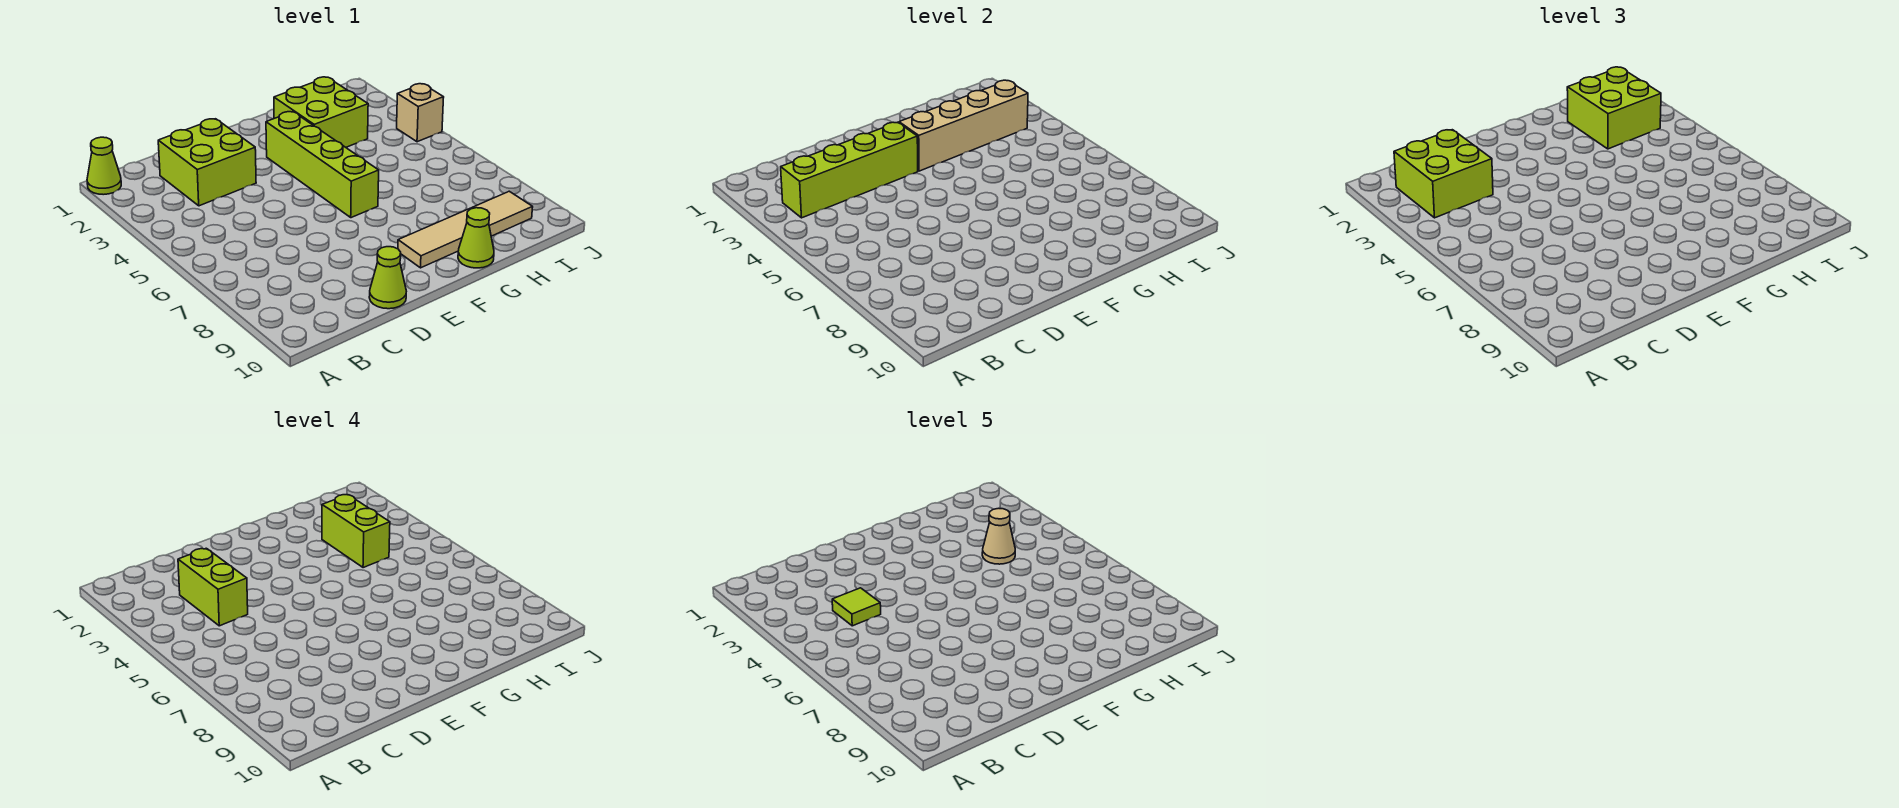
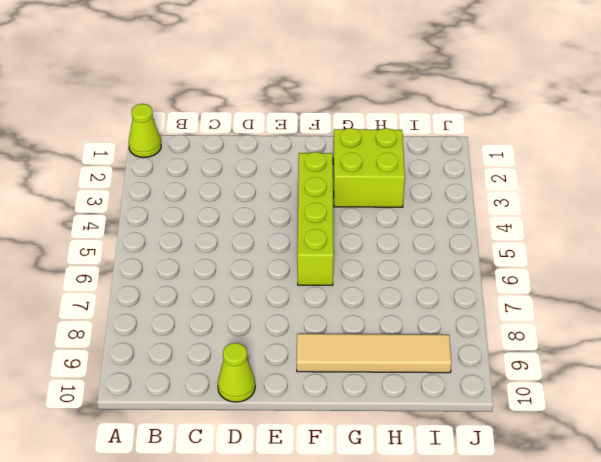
none -> lime 2x2 brick [158,119,256,206]
none -> lime 1x1 cone [458,208,494,268]
none -> tan 1x1 brick [397,84,444,142]

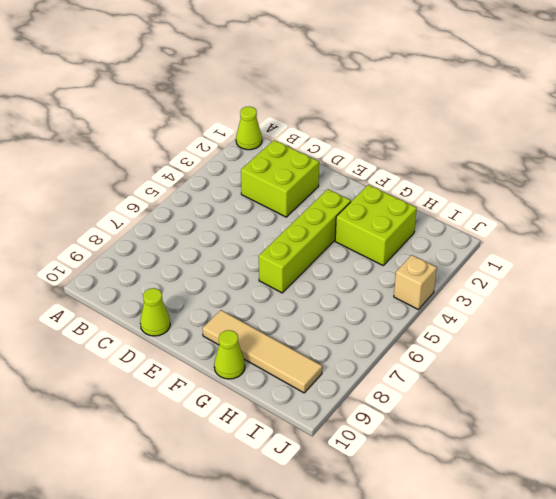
none -> lime 1x4 brick [781,122,918,218]
none -> tan 1x4 brick [899,80,1028,171]
none -> lime 2x2 brick [1394,130,1493,218]

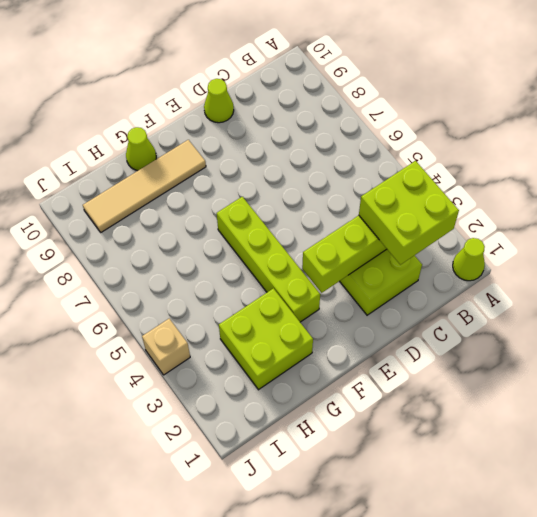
none -> tan 1x4 brick [899,80,1028,171]
none -> lime 2x2 brick [1567,67,1661,149]
none -> lime 1x2 brick [178,548,248,626]

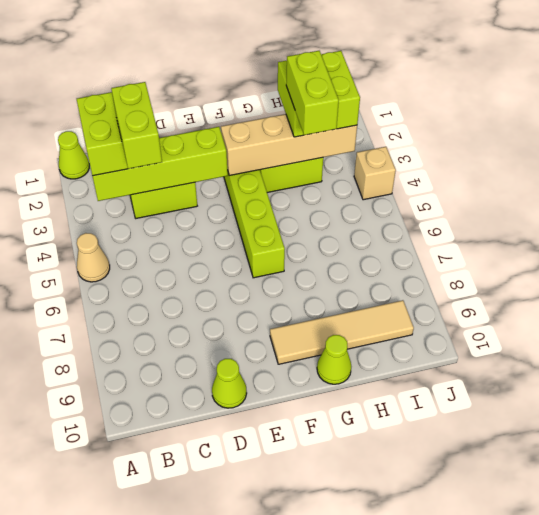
tan 1x1 cone [77,233,110,282] -> tan 1x1 cone moved to [982,508,1015,564]
none -> lime 1x1 tile [832,588,881,626]

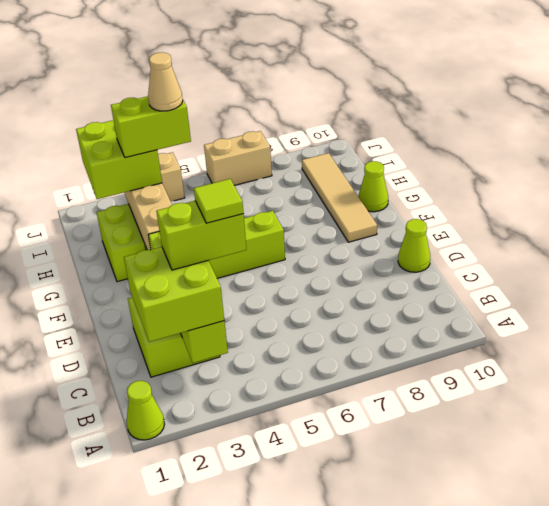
tan 1x2 brick [204,131,272,186] -> none

